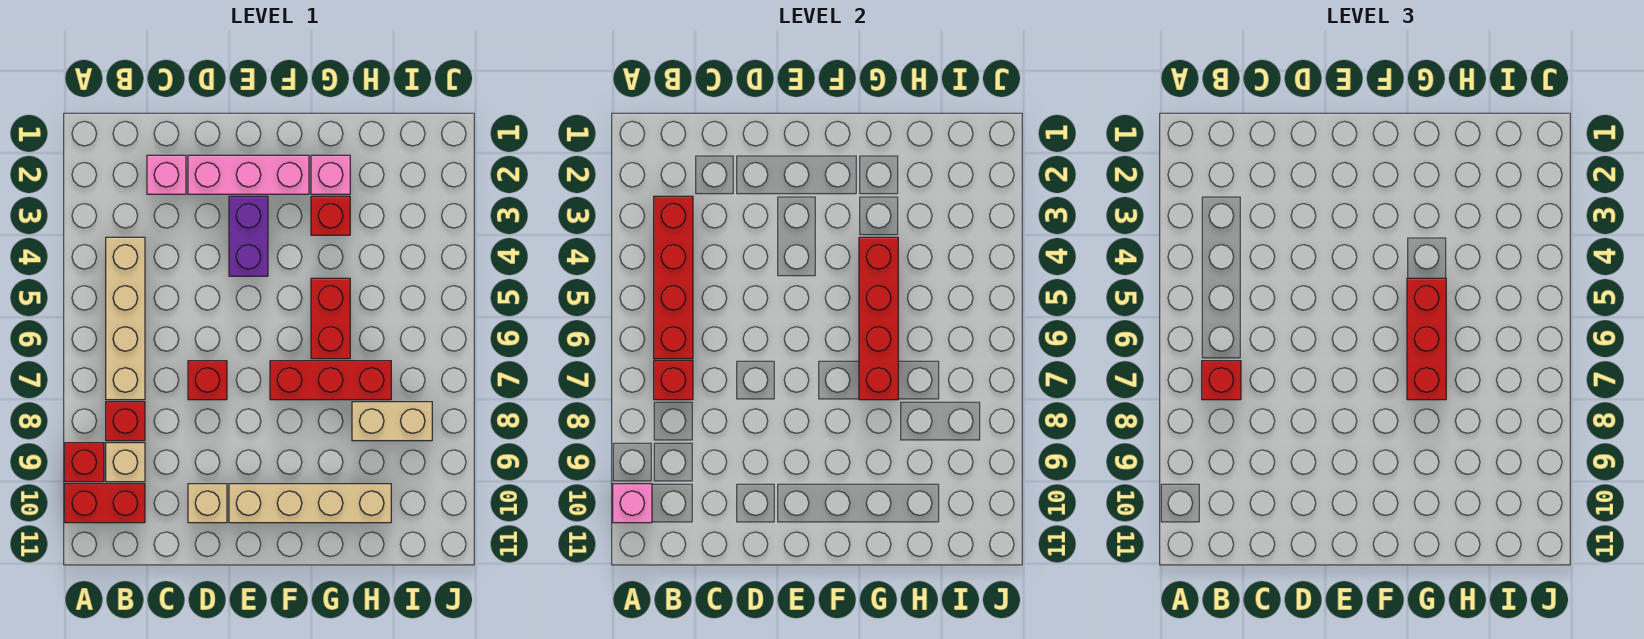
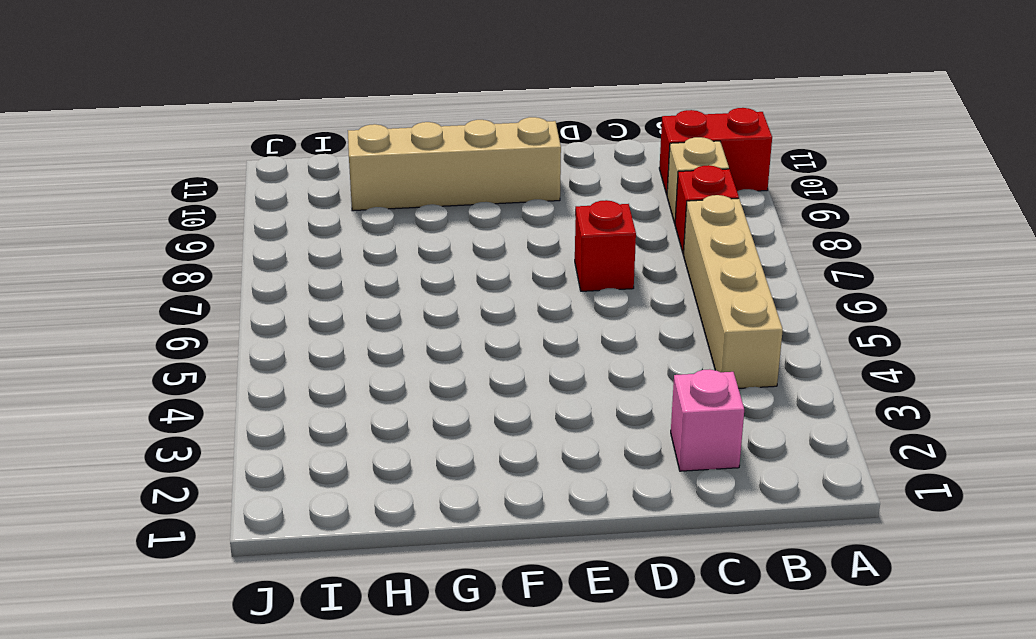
none -> red 1x1 brick [65,443,104,482]
none -> pink 1x3 brick [188,155,309,194]
none -> tan 1x1 brick [188,484,227,523]

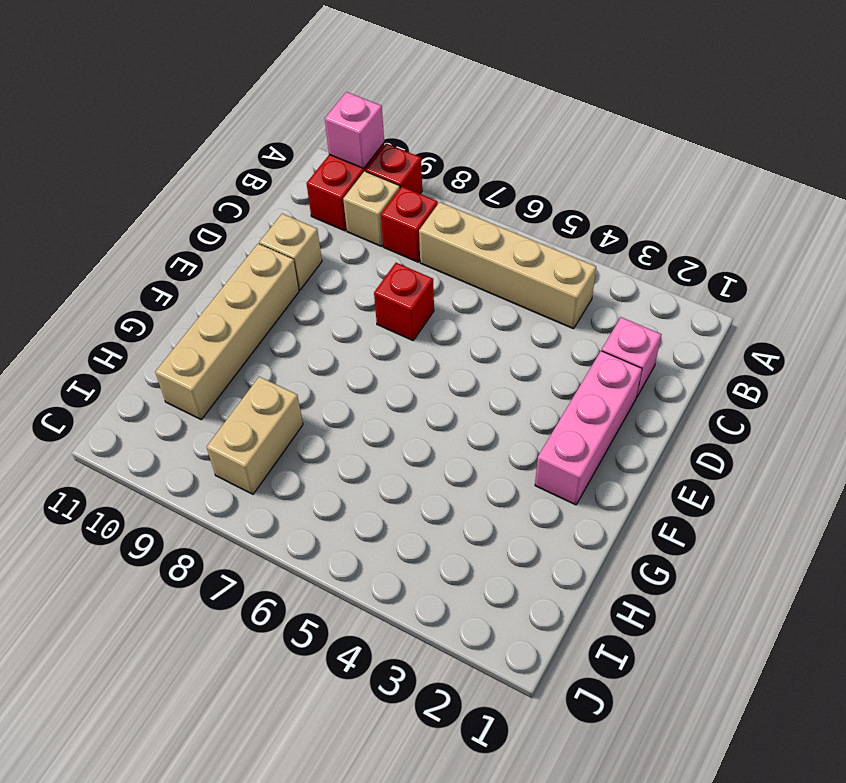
none -> purple 1x2 brick [229,196,268,276]
none -> red 1x3 brick [270,361,391,400]
none -> pink 1x1 brick [311,155,350,194]

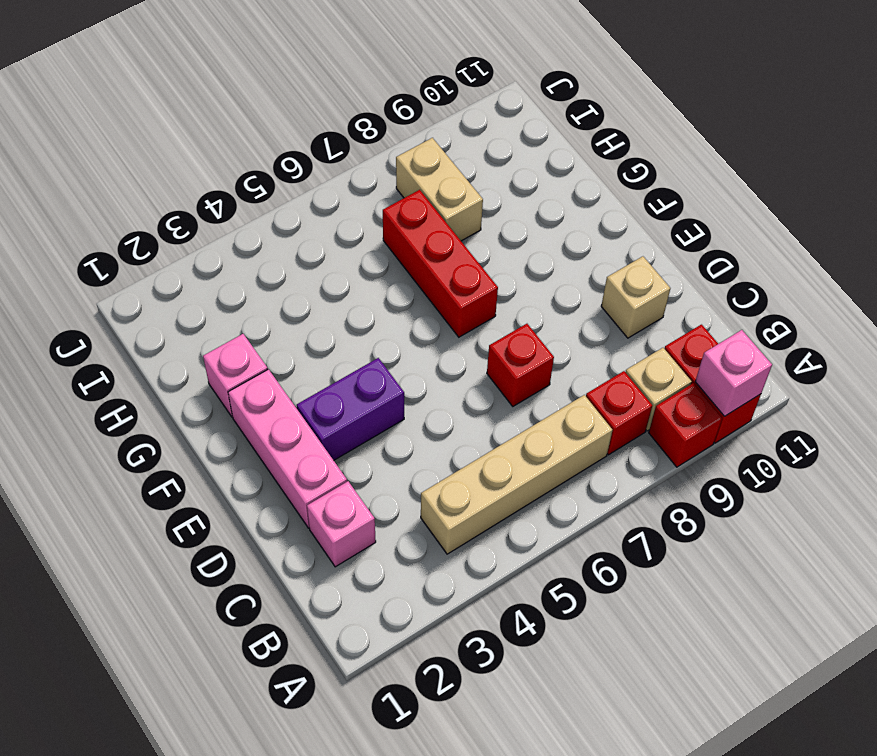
none -> tan 1x4 brick [229,484,391,523]
none -> red 1x1 brick [311,196,350,235]
none -> red 1x2 brick [311,278,350,359]

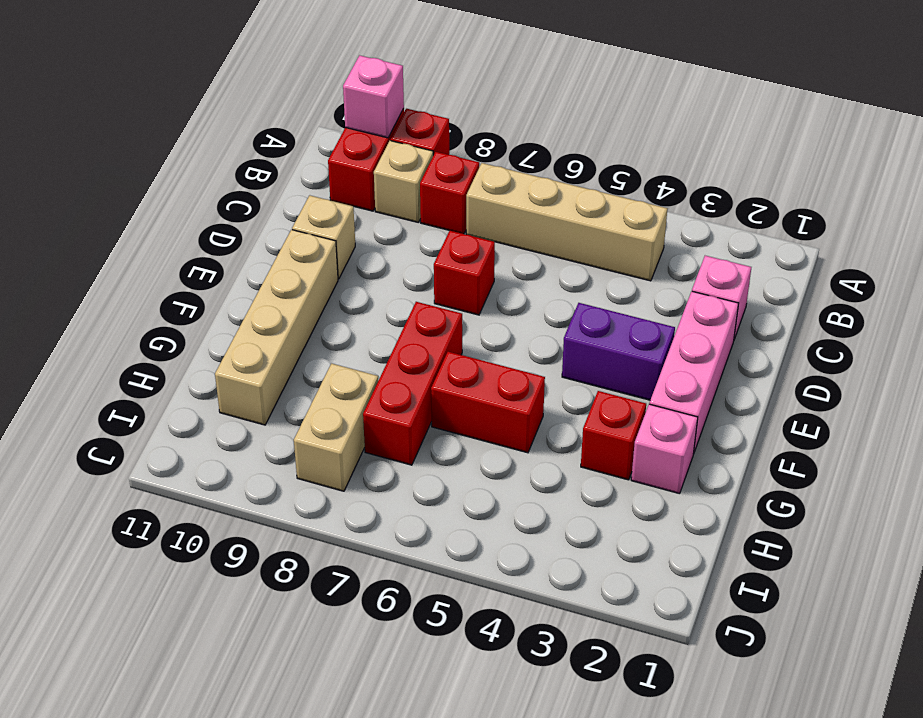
none -> red 1x4 brick [654,196,693,359]
none -> red 1x1 brick [654,361,693,400]
none -> red 1x4 brick [859,237,898,400]

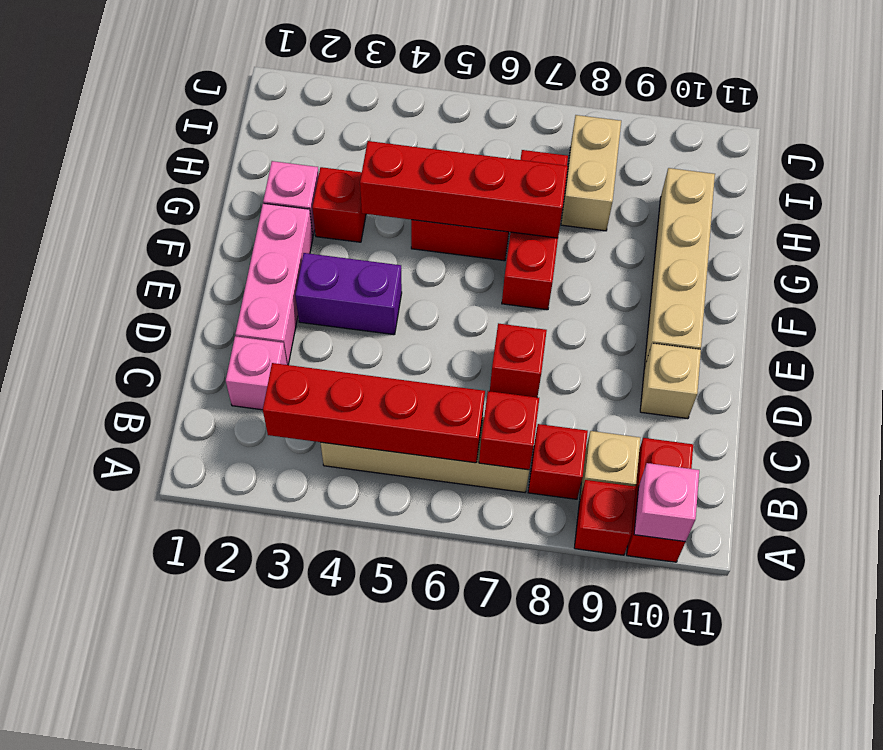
none -> red 1x1 brick [1202,361,1241,400]
none -> red 1x3 brick [1407,278,1446,400]

